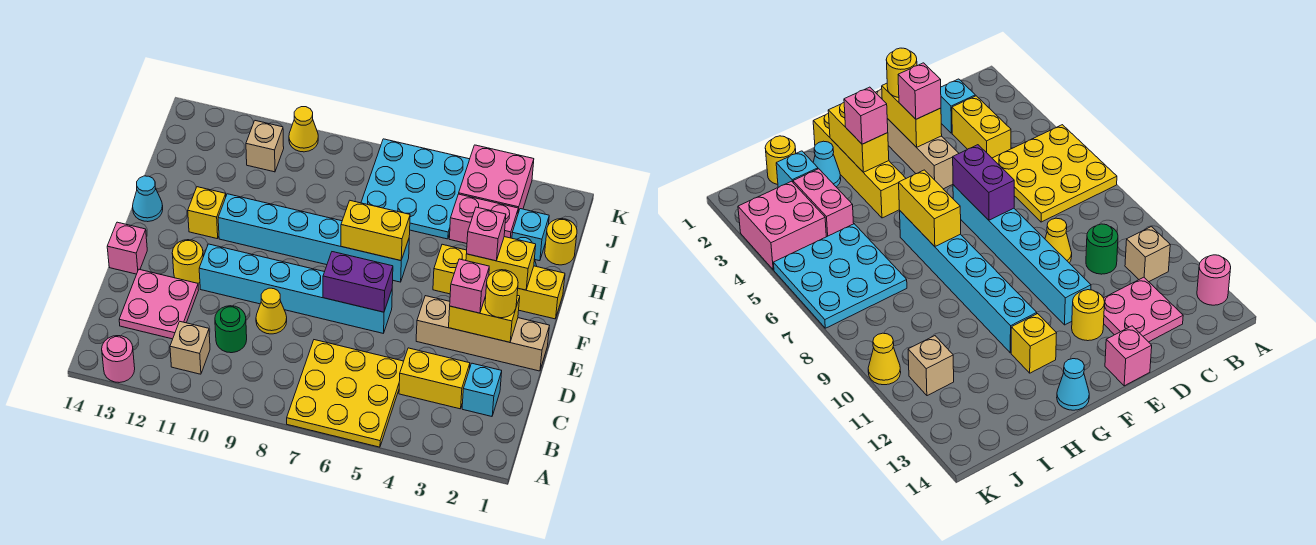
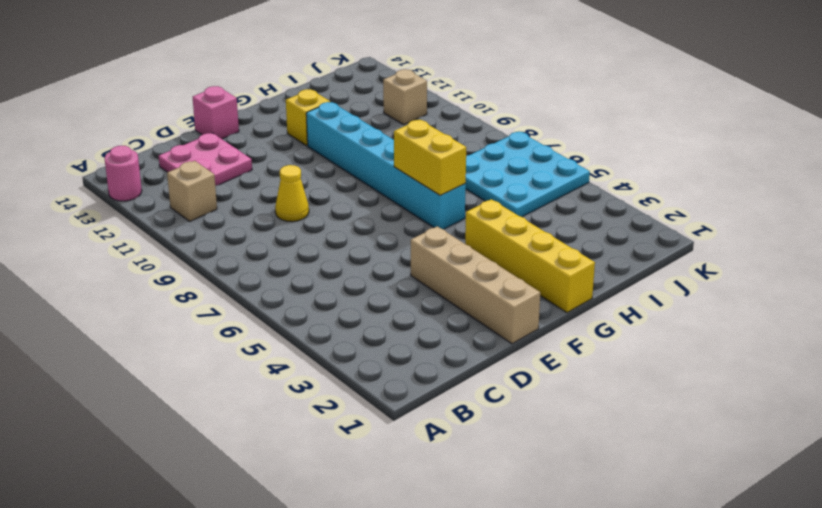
none -> yellow 3x3 plate [287,340,404,447]
none -> cyan 1x1 brick [462,363,502,416]
none -> yellow 1x2 brick [399,348,470,409]
none -> green 1x1 round brick [215,306,247,353]

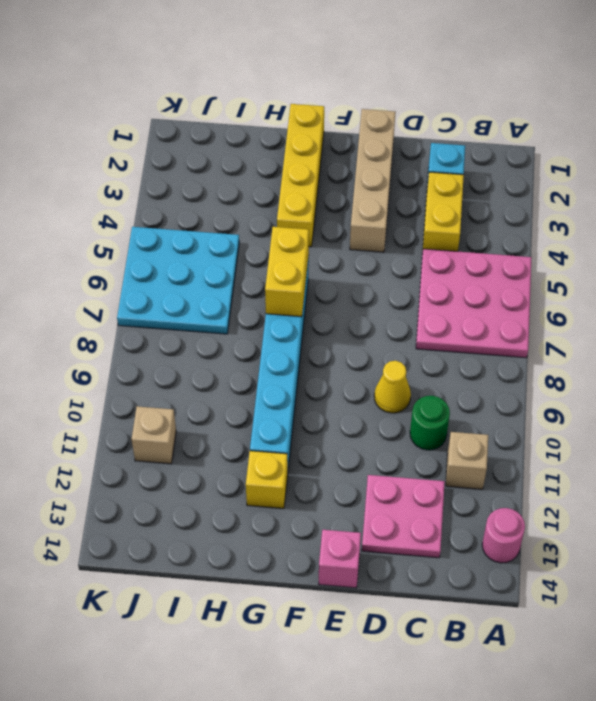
pink 3x3 plate [416,249,532,358] -> yellow 3x3 plate [287,340,404,447]
none -> cyan 1x6 brick [199,244,392,333]
none -> yellow 1x1 round brick [172,240,203,283]
none -> cyan 1x1 cone [133,176,163,222]
none -> cyan 1x1 cone [813,141,841,187]

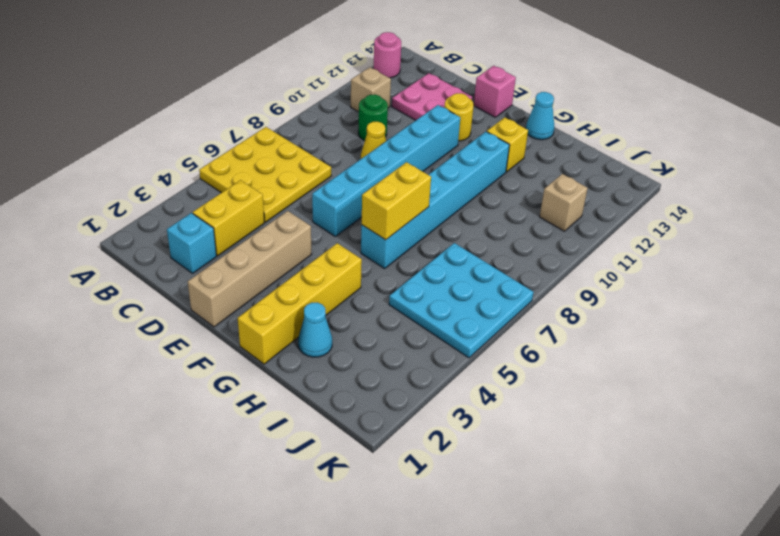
none -> yellow 1x1 round brick [545,219,577,265]
none -> cyan 1x1 brick [512,209,549,261]
none -> pink 1x2 brick [449,194,518,244]
none -> pink 2x2 brick [459,145,534,213]

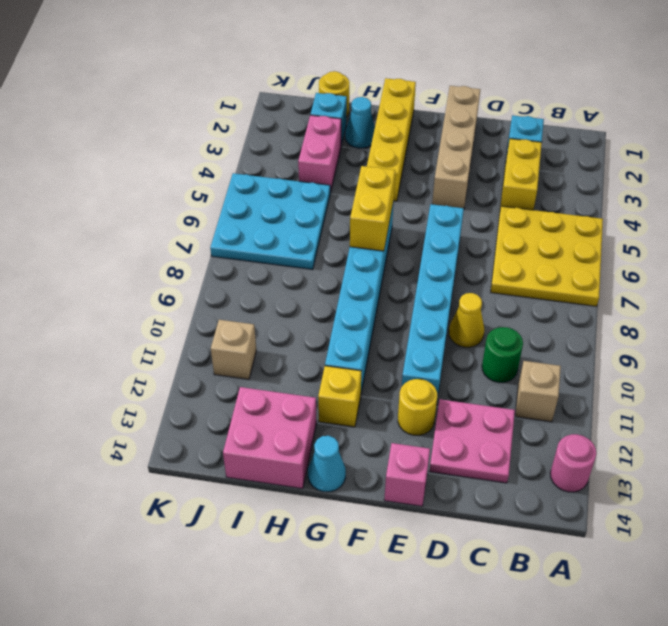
pink 2x2 brick [223,387,317,489] -> pink 2x2 brick moved to [459,145,534,213]
none -> yellow 1x1 cone [289,107,318,152]
none -> yellow 1x2 brick [449,295,520,342]
none -> purple 1x2 brick [323,252,393,312]
none -> yellow 1x2 brick [466,237,536,290]

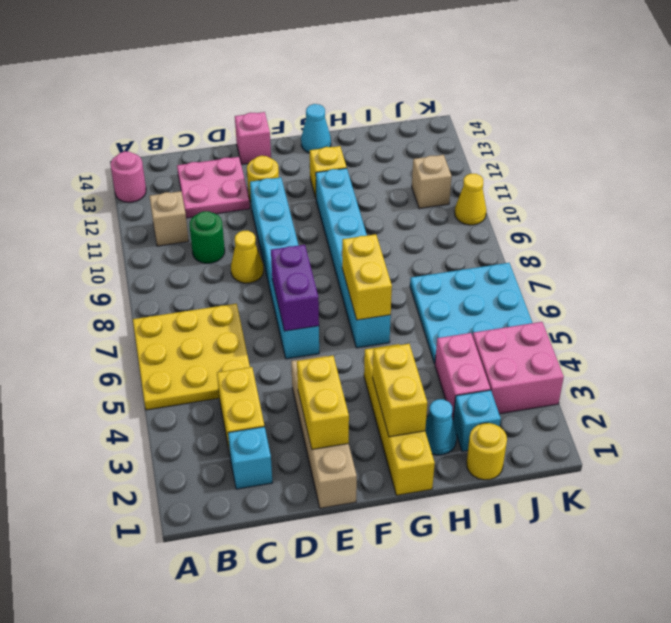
none -> yellow 1x1 round brick [485,270,518,318]
none -> pink 1x1 brick [450,259,489,313]
none -> pink 1x1 brick [467,207,506,261]

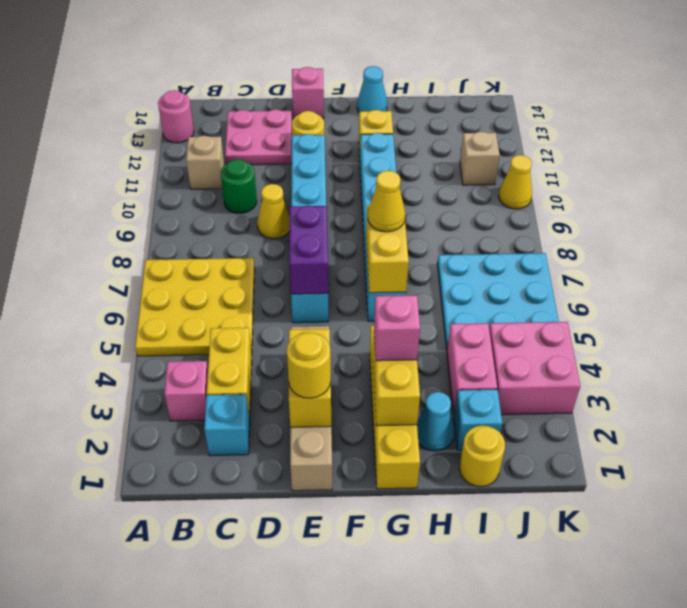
pink 1x1 brick [165,361,208,421] -> pink 1x1 brick moved to [450,259,489,313]
yellow 1x1 cone [368,171,405,232] -> none

